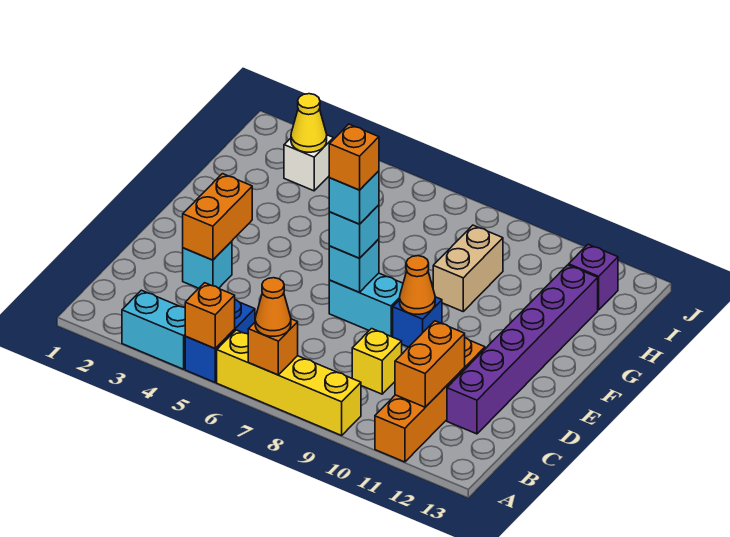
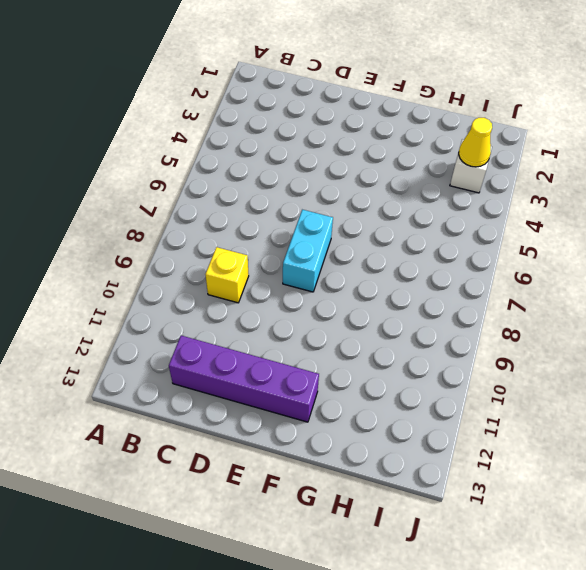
purple 1x4 brick [169,336,319,422] -> purple 1x6 brick [447,265,598,434]
none -> cyan 1x2 brick [122,290,185,369]
none -> blue 1x2 brick [185,300,255,382]
none -> yellow 1x4 brick [217,330,361,435]

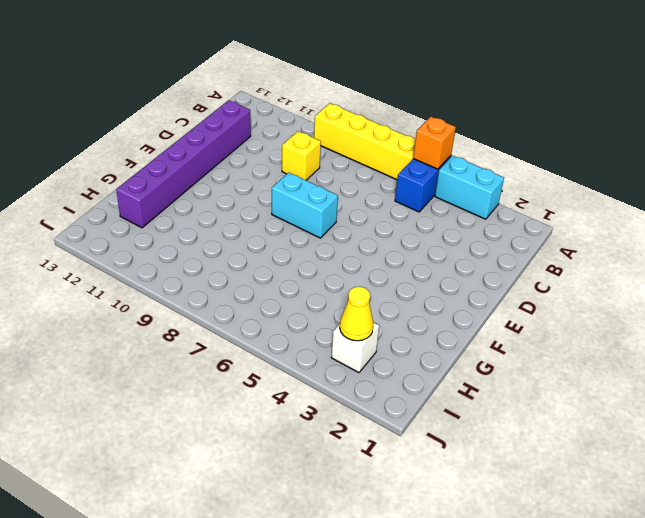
none -> orange 1x4 brick [375,338,485,462]
none -> cyan 1x1 brick [183,241,232,288]
none -> blue 1x1 brick [393,297,442,347]

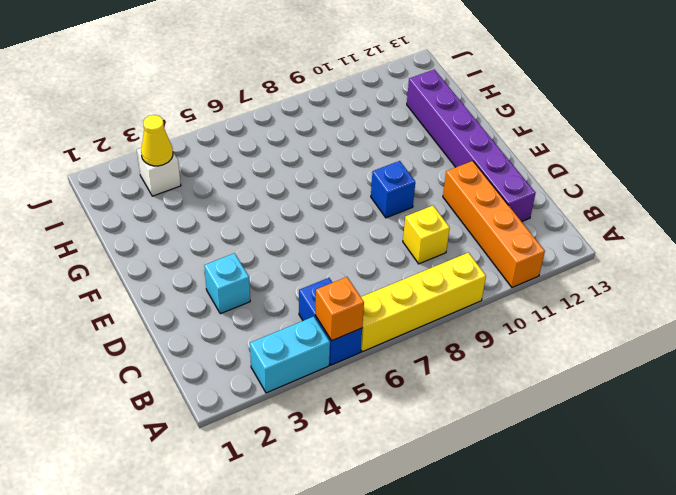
none -> cyan 1x2 brick [329,273,403,337]
none -> tan 1x2 brick [433,225,503,311]
none -> purple 1x1 brick [569,244,618,310]

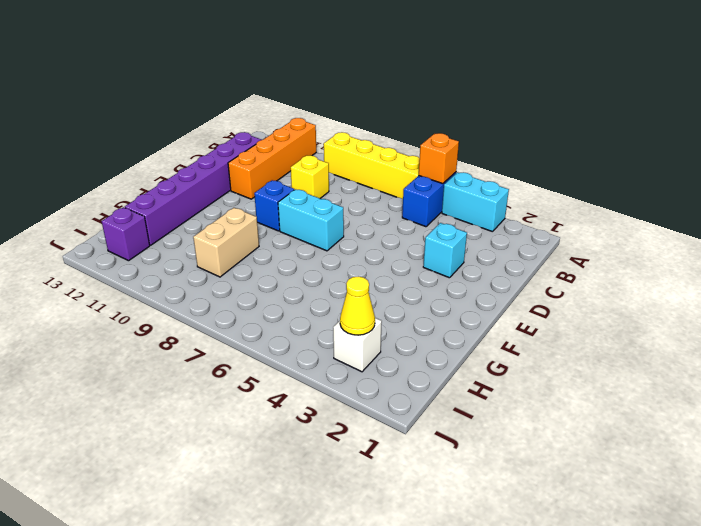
none -> orange 1x1 brick [248,319,298,375]
none -> orange 1x2 brick [395,321,465,407]
none -> orange 1x2 brick [183,174,252,260]

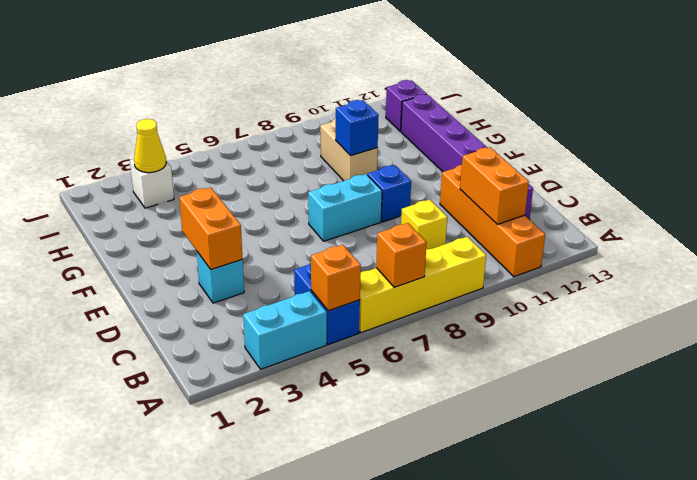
blue 1x1 brick [336,100,379,156] -> none
none -> cyan 1x1 brick [329,239,379,292]
none -> orange 1x1 cone [400,256,435,314]
none -> orange 1x1 cone [255,278,291,336]

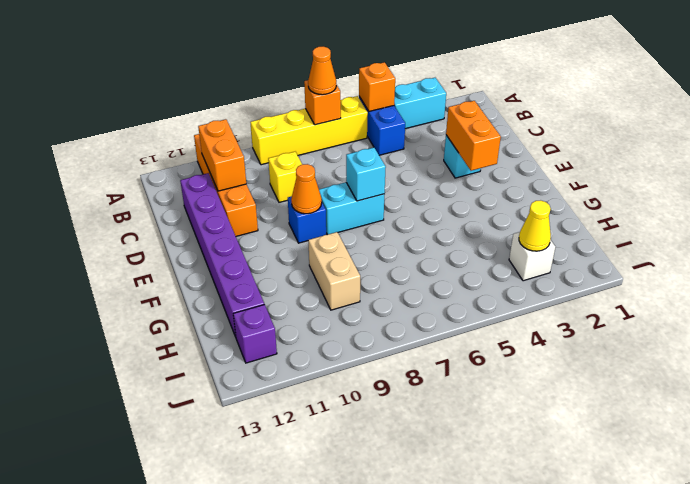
none -> cyan 1x1 brick [329,205,379,258]
none -> cyan 1x1 brick [329,171,379,224]
none -> orange 1x1 brick [329,124,379,190]

